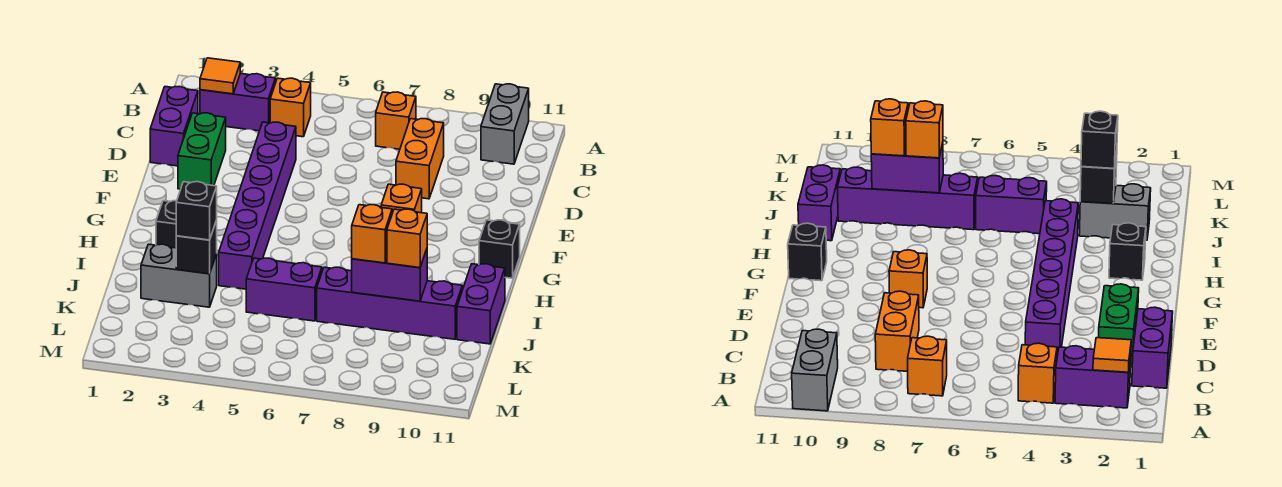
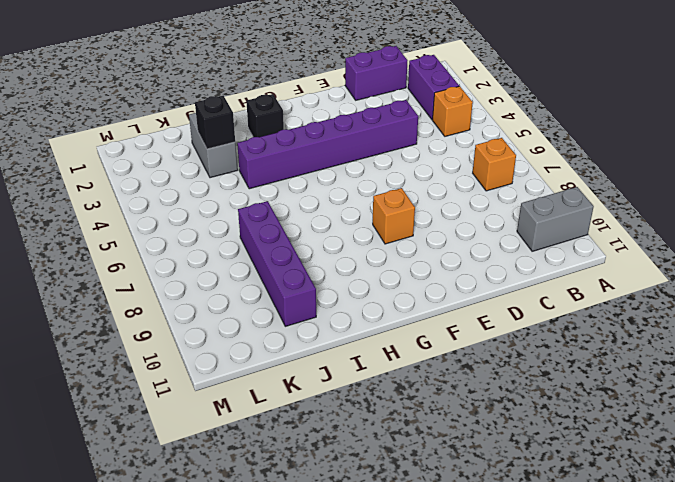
none -> orange 1x2 brick [396,119,444,199]
none -> green 1x2 brick [178,113,226,189]
none -> black 1x1 brick [479,220,520,278]

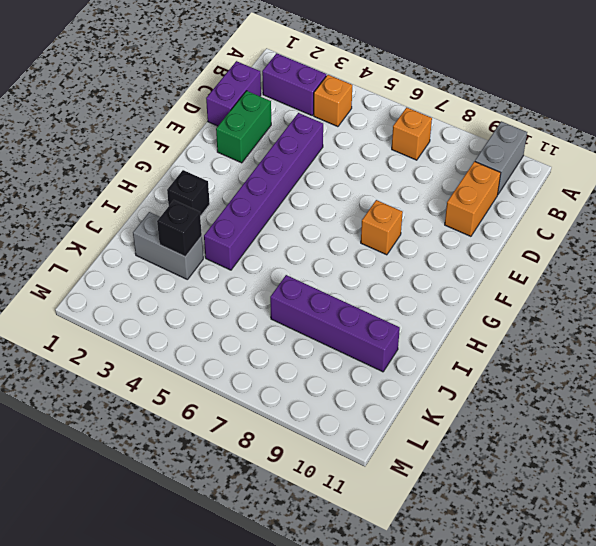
orange 1x2 brick [445,162,501,236] -> orange 1x2 brick moved to [396,119,444,199]
none -> black 1x1 brick [479,220,520,278]
none -> purple 1x2 brick [457,264,505,344]
none -> purple 1x2 brick [246,258,322,321]

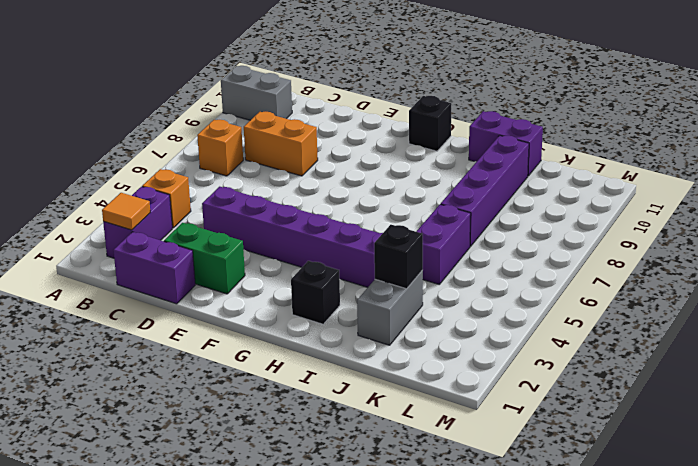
none -> orange 1x1 brick [381,184,422,213]
none -> purple 1x2 brick [352,249,427,301]
none -> black 1x1 brick [176,182,217,240]

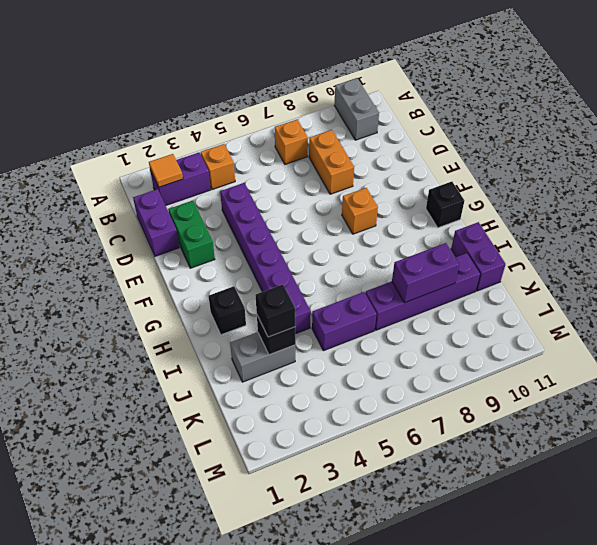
none -> orange 1x1 brick [352,205,392,263]
none -> orange 1x1 brick [387,209,427,268]

